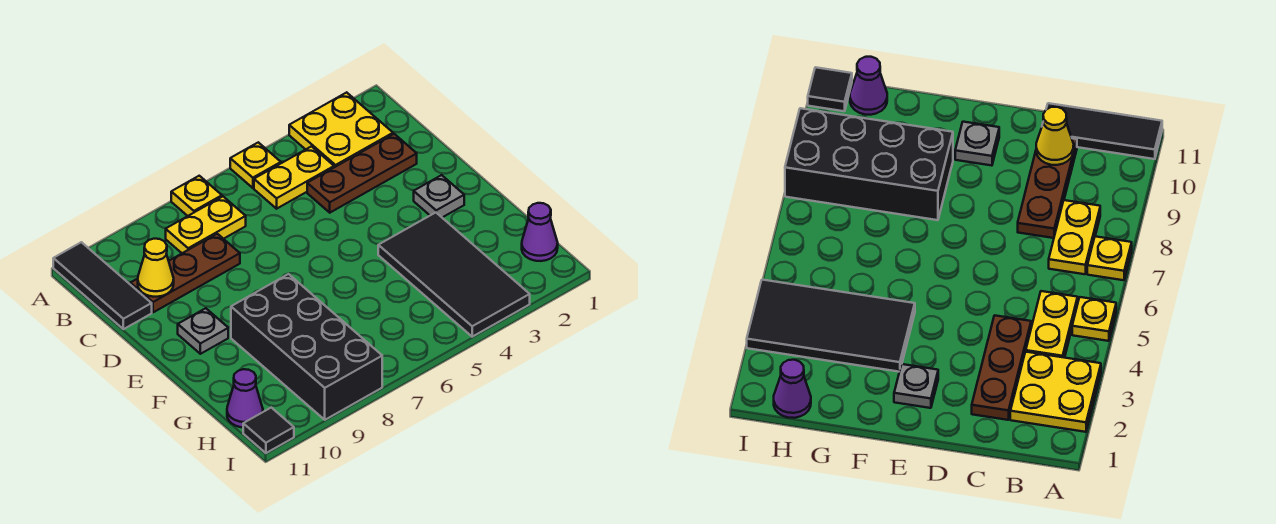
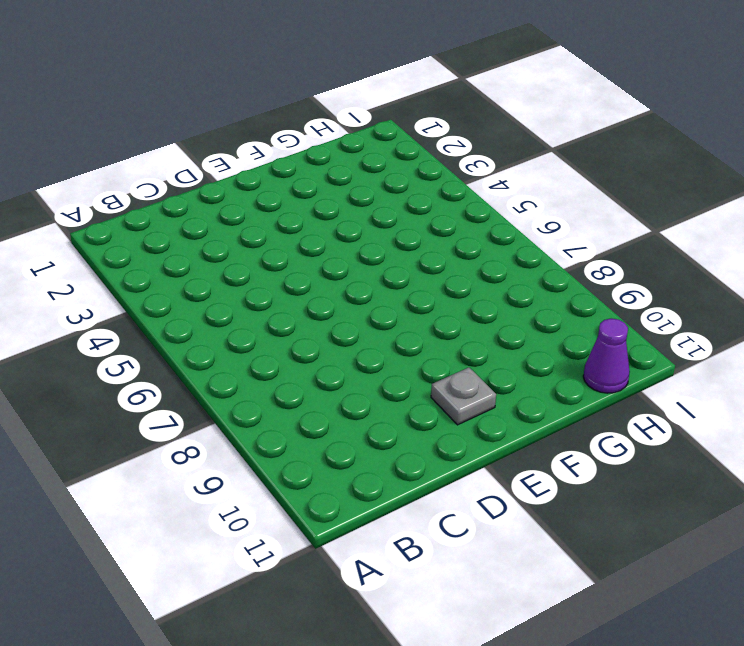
none -> yellow 2x2 plate [289,92,393,167]
none -> yellow 1x1 plate [230,142,281,188]
none -> yellow 1x1 plate [171,176,222,216]

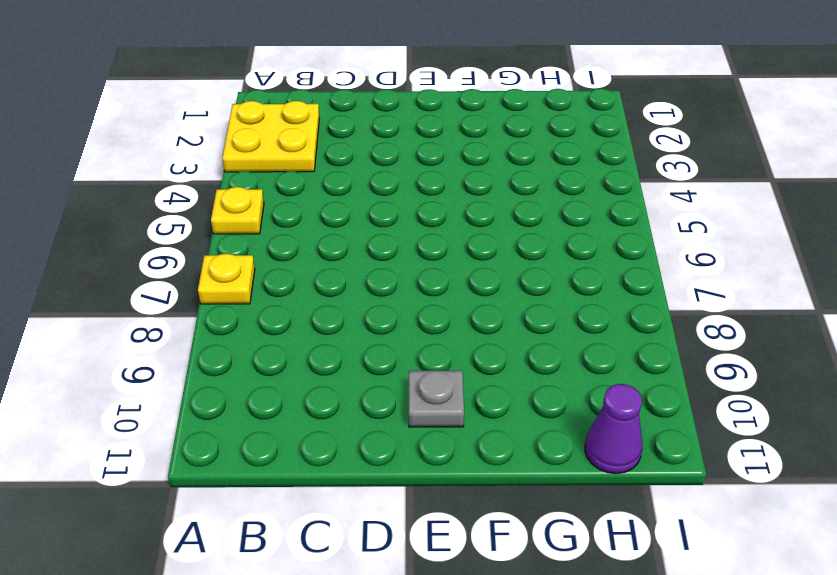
none -> black 1x3 tile [53,242,152,329]
none -> yellow 1x2 plate [254,146,334,209]
none -> yellow 1x2 plate [166,197,246,253]

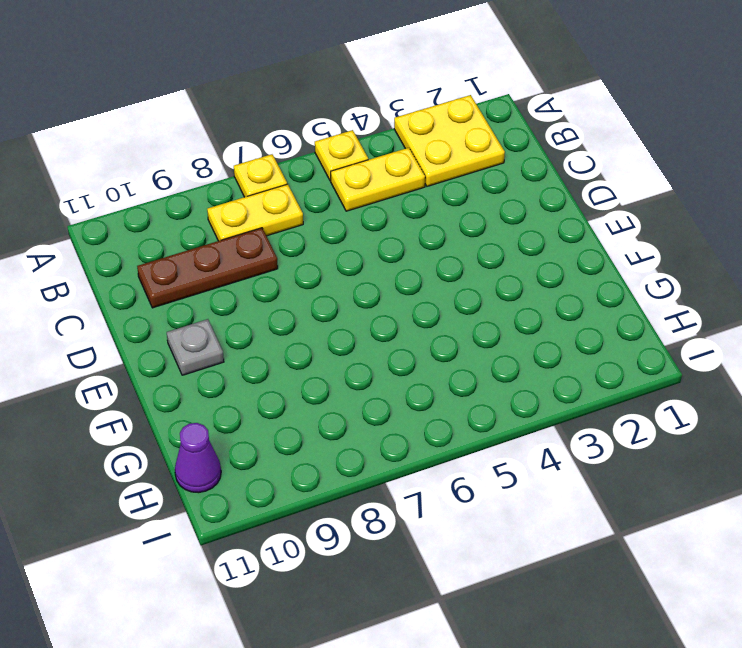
none -> black 1x3 tile [53,242,152,329]
none -> brown 1x3 plate [307,134,417,213]
none -> grey 1x1 plate [414,175,464,217]

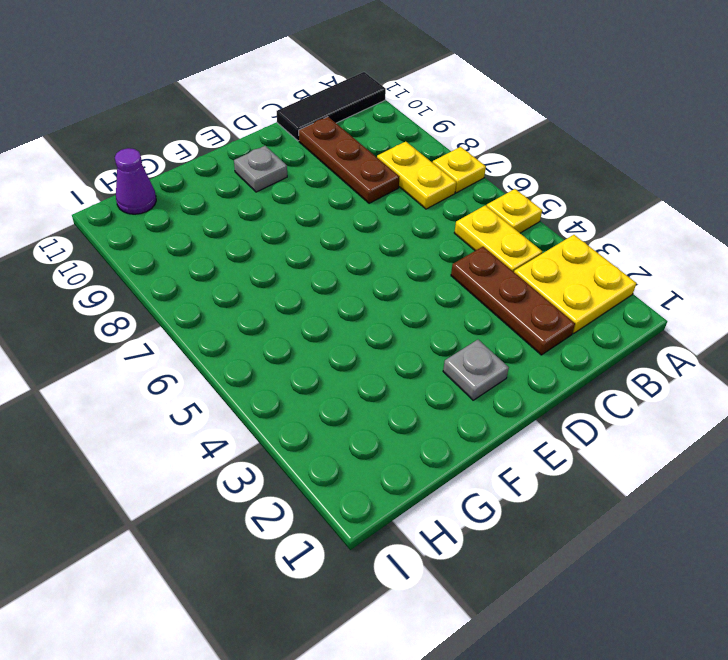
none -> black 2x4 tile [378,213,530,337]
none -> black 2x4 brick [231,274,382,420]
none -> purple 1x1 cone [522,203,558,261]

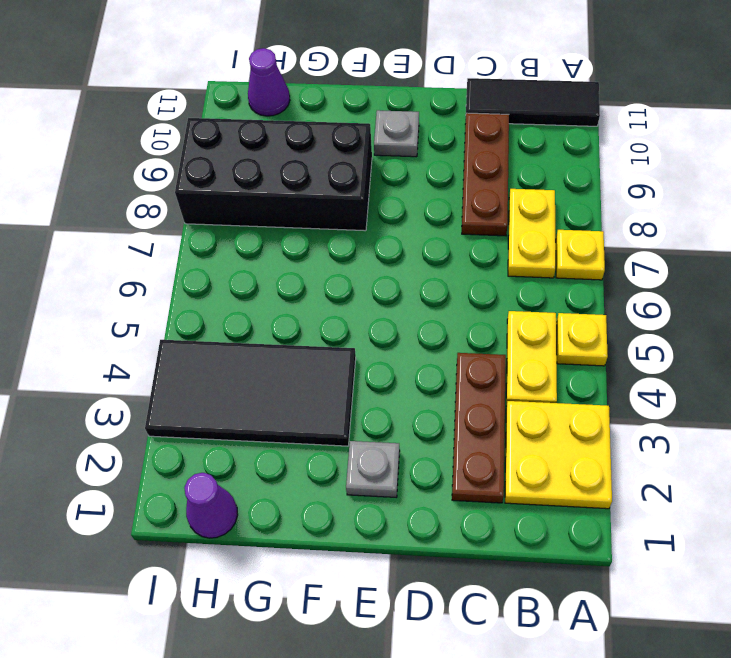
none -> black 1x1 tile [243,408,294,453]
none -> yellow 1x1 cone [138,239,174,297]

